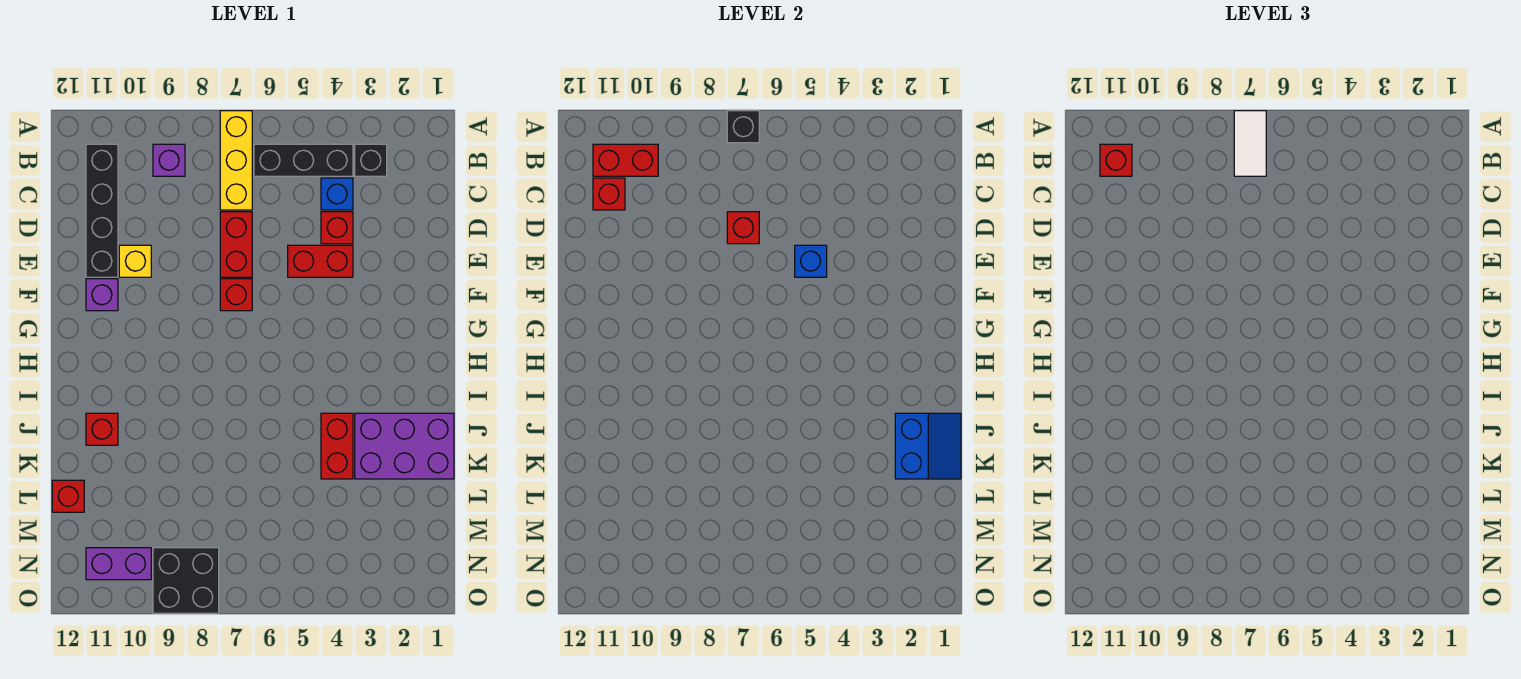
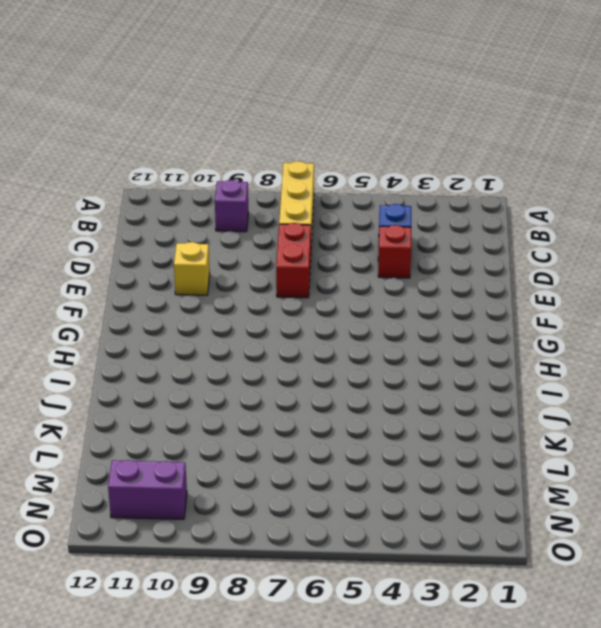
none -> black 1x1 brick [355,144,387,176]
none -> black 1x3 brick [254,144,353,176]
none -> black 1x4 brick [86,144,118,277]

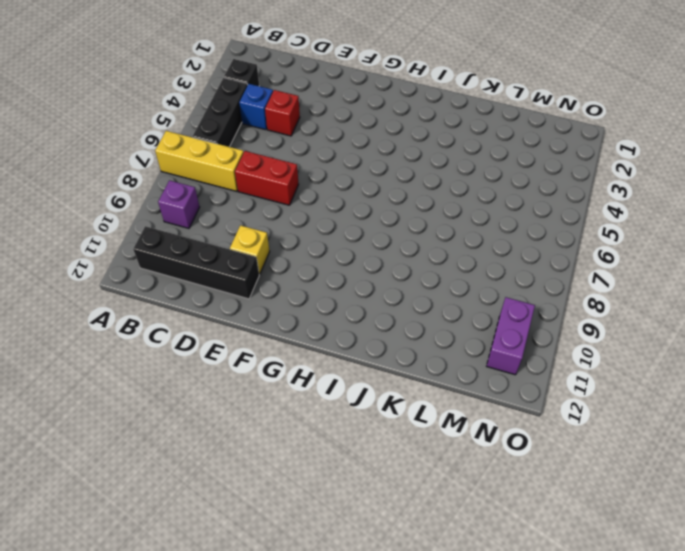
none -> red 1x2 brick [288,245,353,277]
none -> red 1x1 brick [220,279,252,311]
none -> purple 1x1 brick [86,279,118,311]

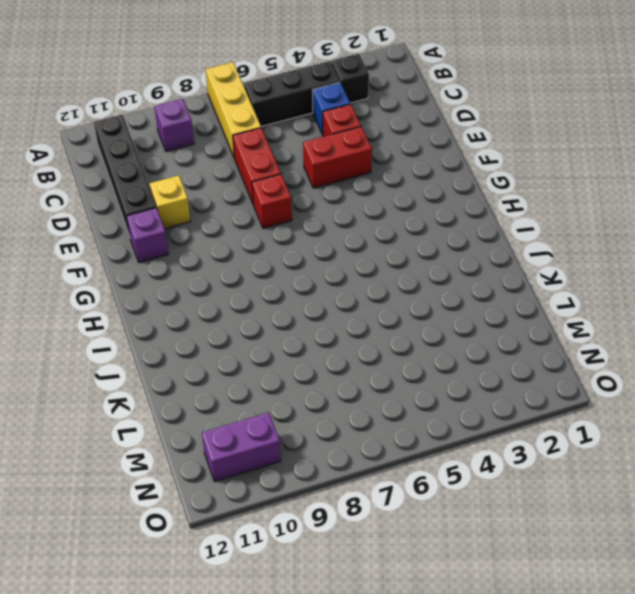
none -> purple 2x3 brick [355,413,454,479]
none -> red 1x2 brick [321,413,353,479]
none -> red 1x1 brick [86,413,118,445]

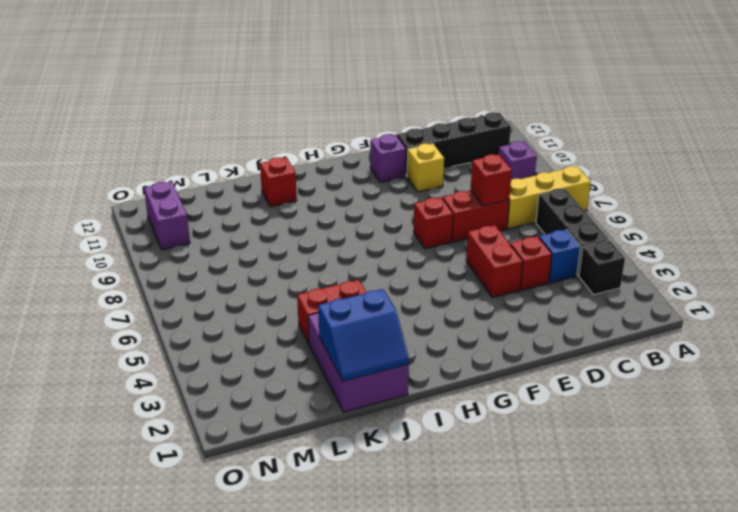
none -> red 1x1 brick [52,480,84,512]
none -> black 2x2 brick [153,548,219,613]
none -> black 1x1 brick [727,111,759,143]

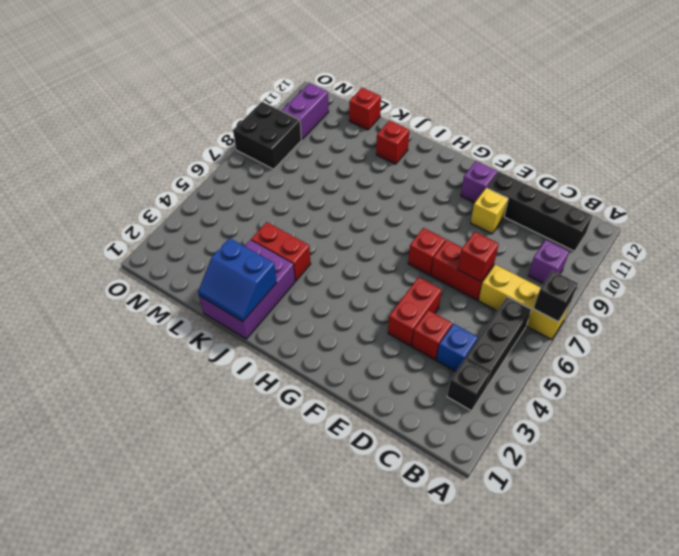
none -> red 1x2 brick [593,144,658,176]
none -> red 1x1 brick [593,178,625,210]
none -> blue 1x1 brick [795,245,827,277]

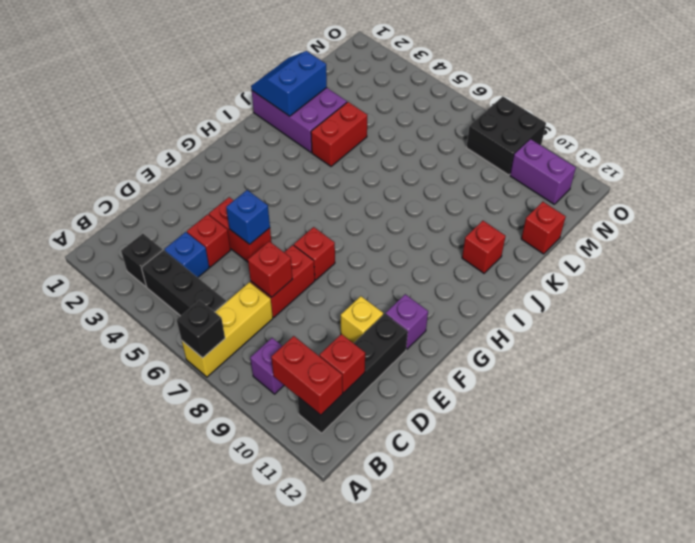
none -> white 1x2 tile [1234,111,1266,176]
none -> red 1x1 brick [1100,144,1132,176]

